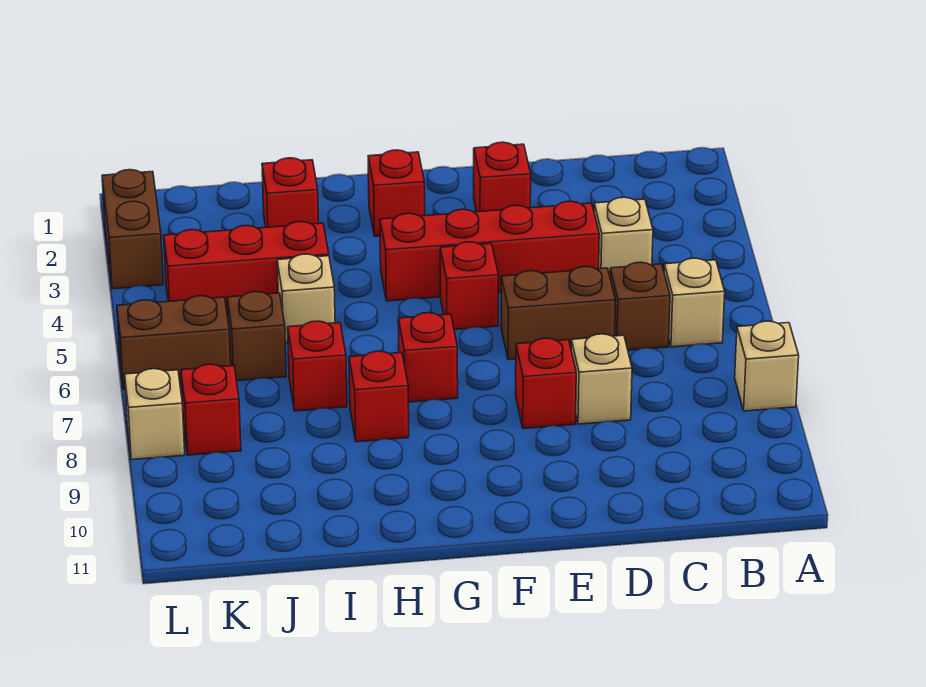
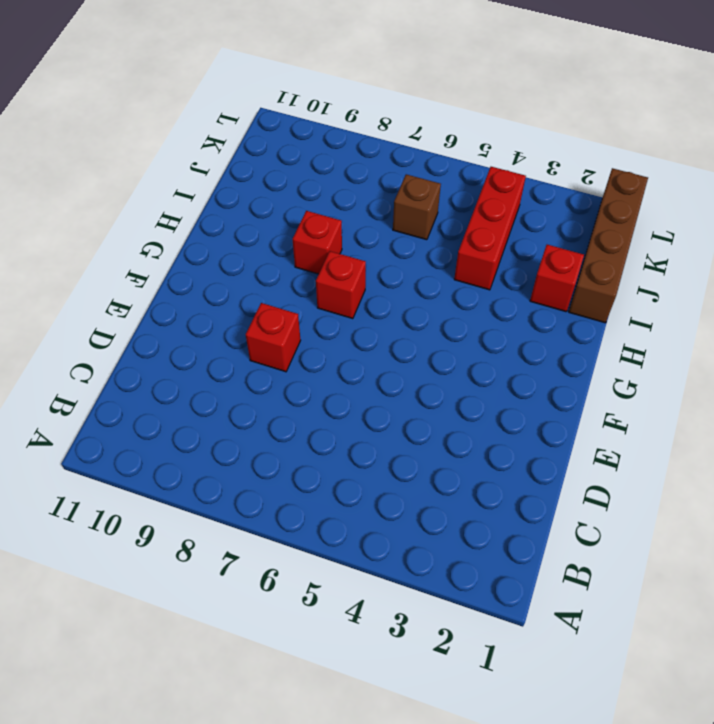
brown 1x4 brick [569,168,648,323] -> none
none -> tan 1x1 brick [735,321,799,411]
none -> tan 1x1 brick [664,258,725,347]
none -> tan 1x1 brick [594,197,653,276]

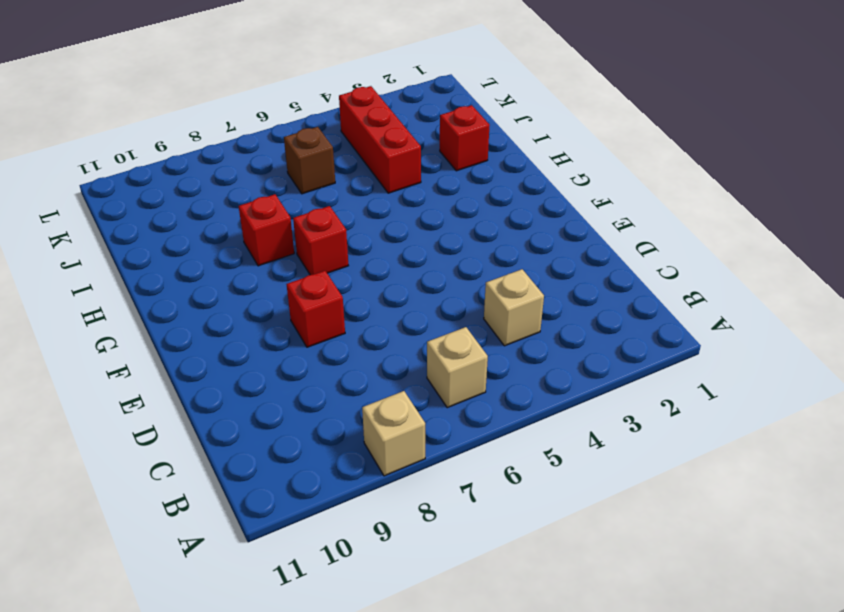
none -> brown 1x1 brick [610,262,670,350]
none -> red 1x4 brick [380,201,599,301]
none -> brown 1x2 brick [501,267,615,360]

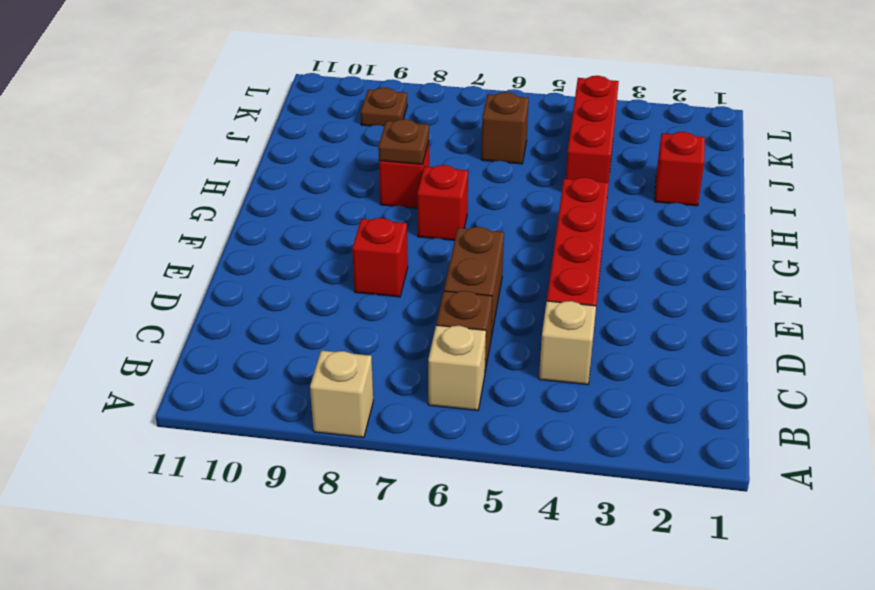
brown 1x1 plate [378,119,429,164] -> none
brown 1x1 plate [361,88,407,126] -> none
none -> tan 1x1 brick [571,334,632,424]
none -> red 1x1 brick [474,142,531,212]
none -> red 1x1 brick [440,242,498,330]

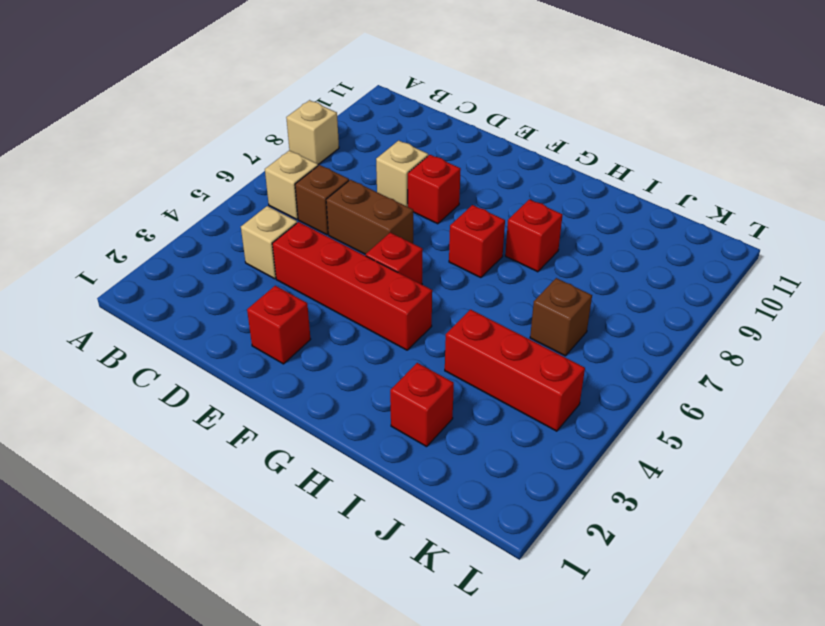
none -> red 1x1 brick [368,150,425,236]
none -> tan 1x1 brick [277,254,335,343]
none -> red 1x1 brick [288,321,347,411]

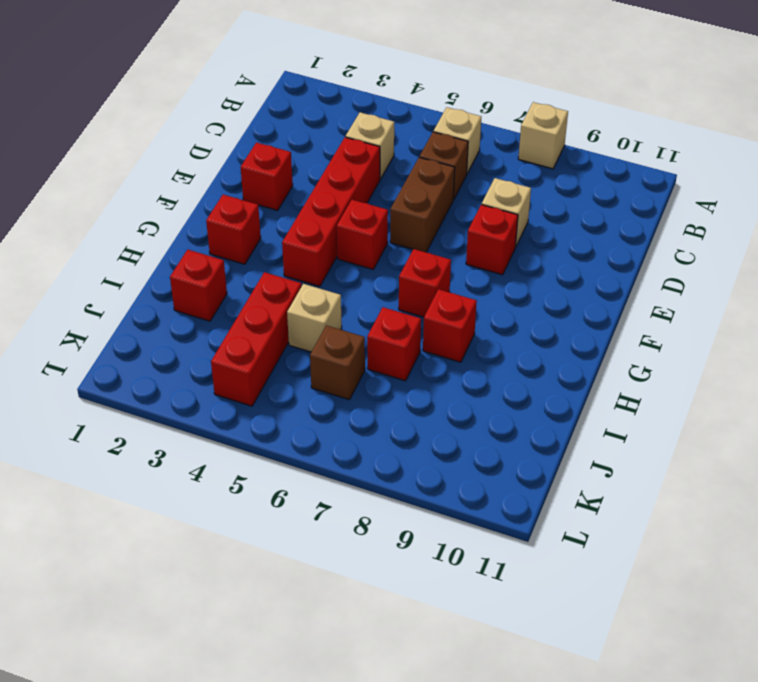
none -> brown 1x2 brick [117,296,231,389]
none -> red 1x1 brick [181,364,241,455]
none -> brown 1x2 brick [102,170,163,289]

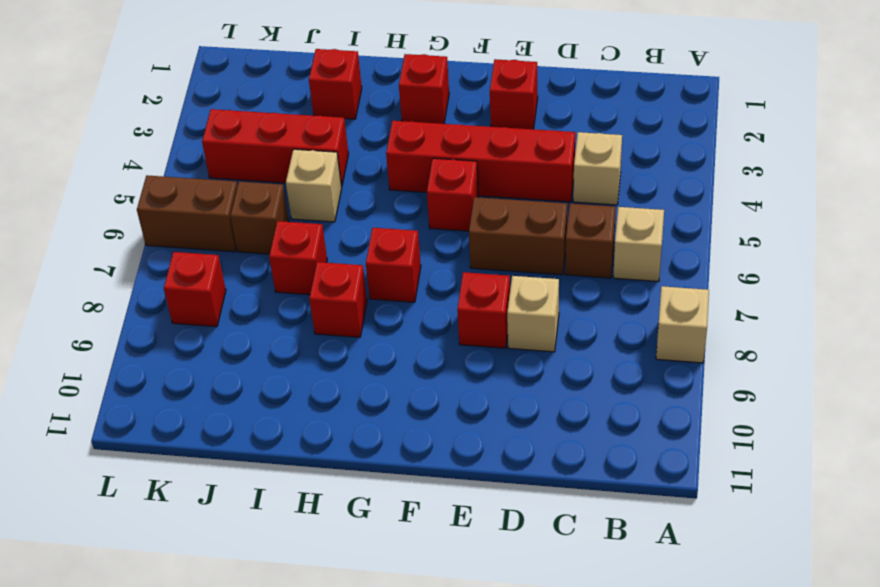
none -> brown 1x2 brick [102,170,163,289]
none -> tan 1x1 brick [125,369,185,460]

